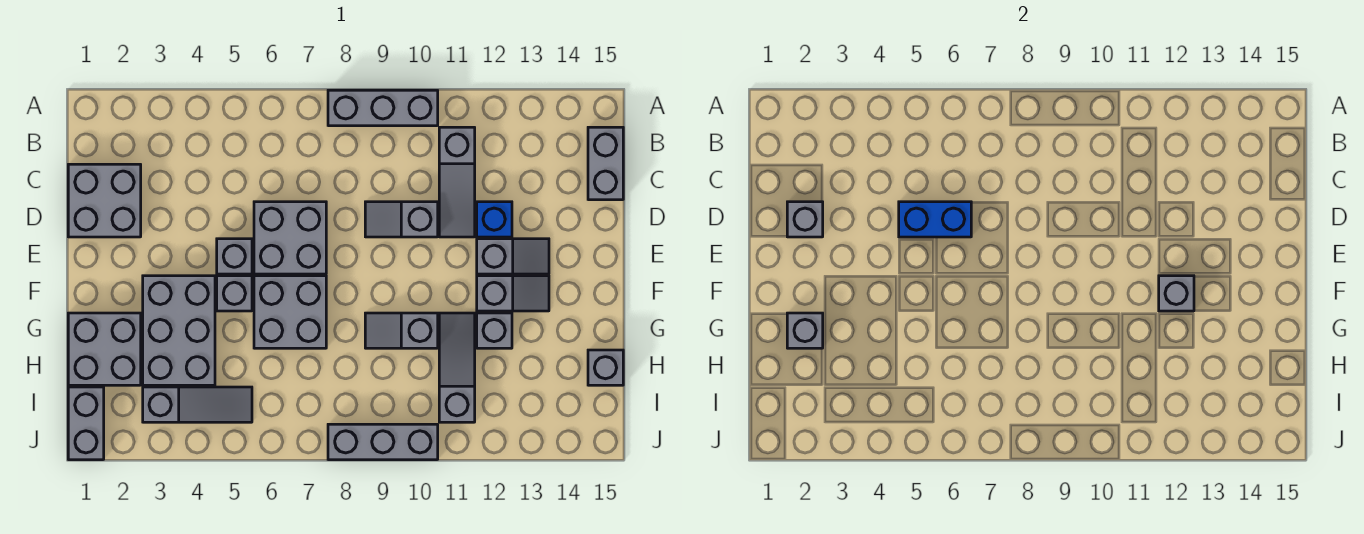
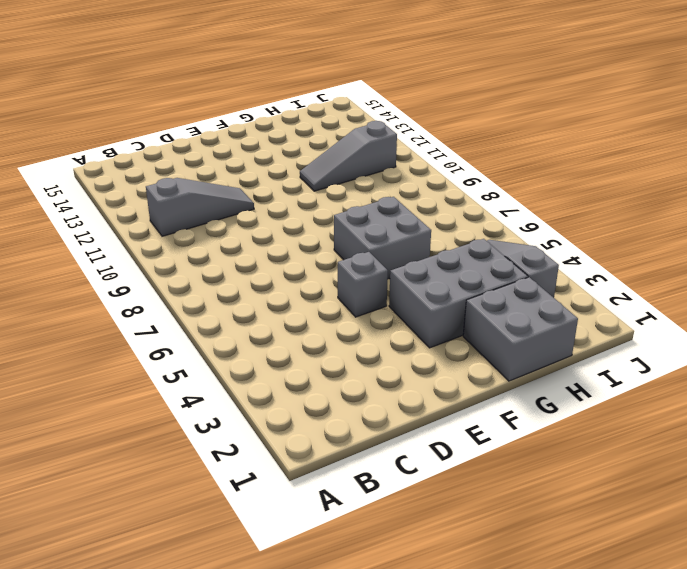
none -> grey 1x3 brick [328,90,438,126]
none -> grey 1x2 brick [588,127,623,200]
none -> grey 2x2 brick [68,164,141,237]

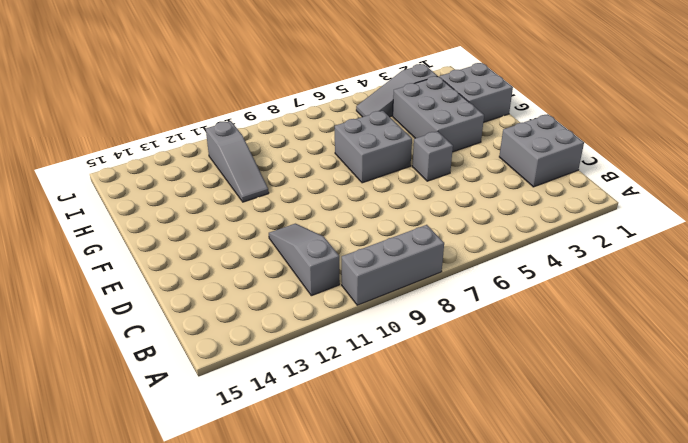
none -> grey 1x2 brick [588,127,623,200]
none -> grey 2x2 brick [254,202,326,274]
none -> grey 1x2 slope [365,202,438,237]

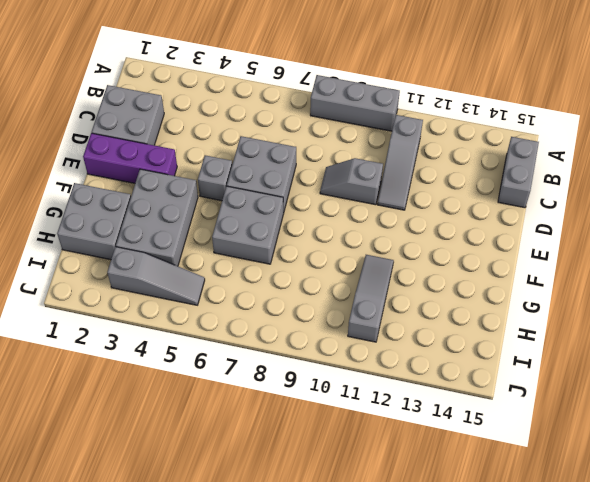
purple 1x3 brick [83,133,177,183] -> none
none -> blue 1x1 brick [477,202,512,237]
none -> grey 1x2 slope [477,239,549,274]
none -> grey 1x1 brick [217,276,252,311]

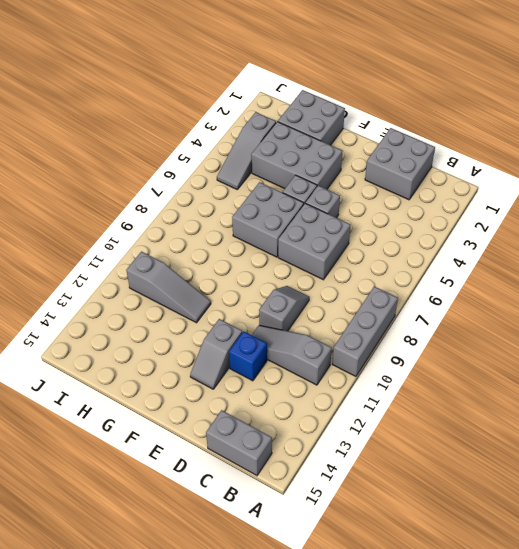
none -> grey 1x2 slope [477,276,549,311]
none -> grey 1x2 slope [365,313,438,348]
none -> grey 1x1 brick [477,313,512,348]

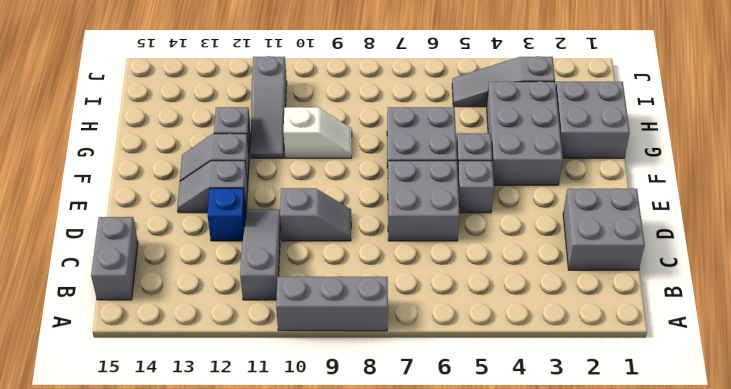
white 1x2 slope [284,107,352,158] -> grey 1x2 slope [365,313,438,348]
none -> grey 1x1 brick [588,350,623,385]
none -> grey 1x2 brick [68,387,104,460]
none -> grey 1x3 brick [328,424,438,460]

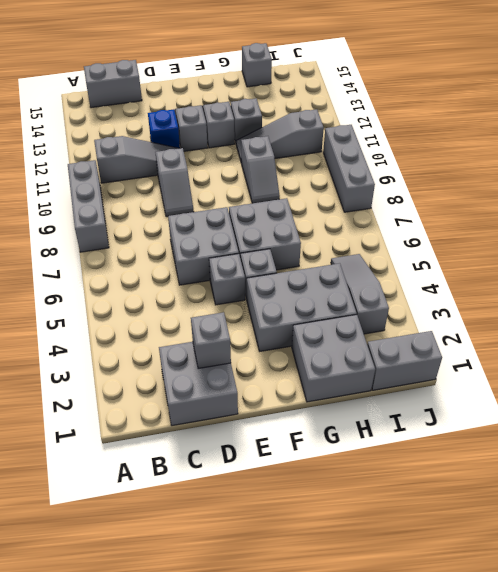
none -> blue 1x2 brick [899,202,971,237]
none -> grey 1x1 brick [1159,276,1194,311]
none -> grey 1x1 brick [787,313,823,348]

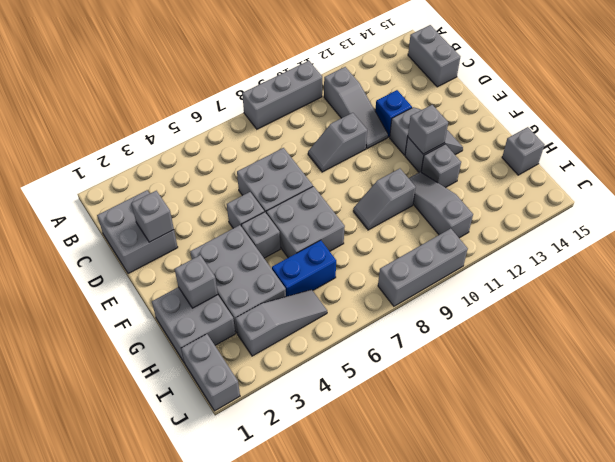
blue 1x2 brick [272,240,336,297] -> blue 1x2 brick moved to [899,202,971,237]

